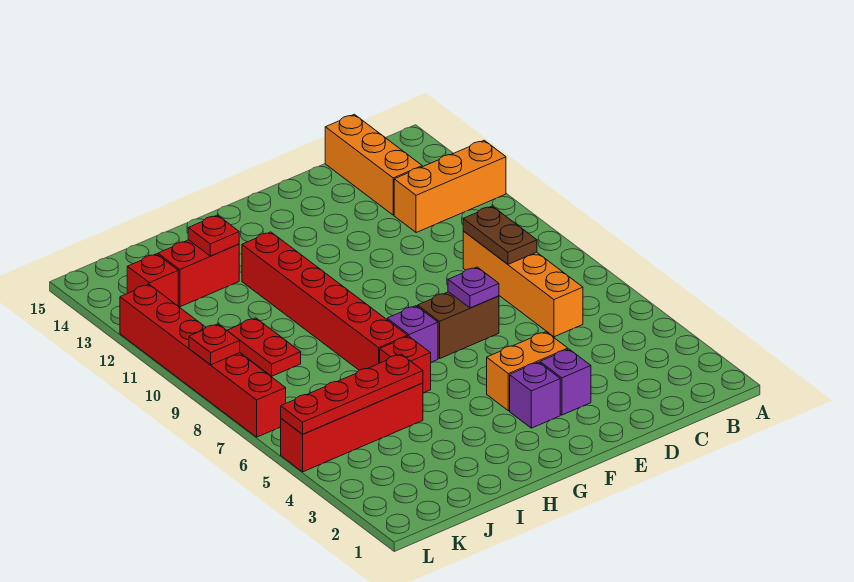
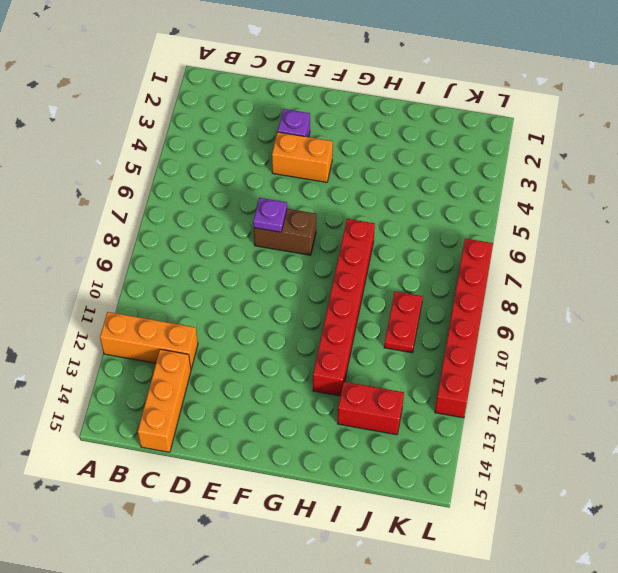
none -> orange 1x4 brick [463,231,583,337]
none -> purple 1x1 brick [510,362,560,428]
none -> purple 1x1 brick [387,306,438,362]

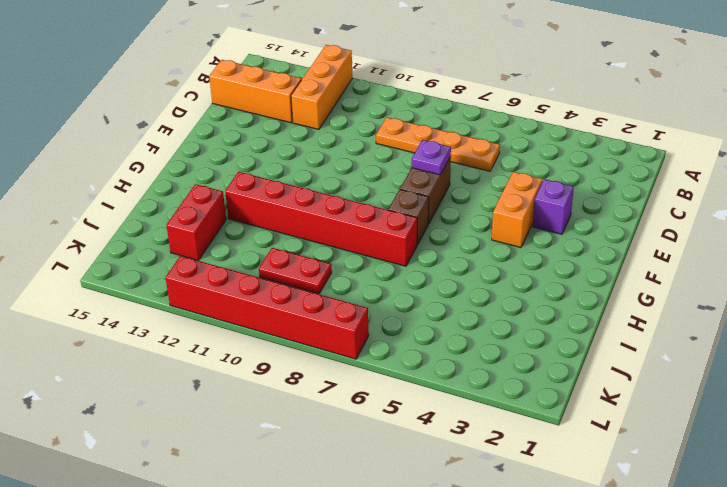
orange 1x4 plate [376,117,500,171] -> orange 1x4 brick [463,231,583,337]
brown 1x1 brick [388,189,429,245] -> purple 1x1 brick [387,306,438,362]
none -> purple 1x1 brick [510,362,560,428]
none -> red 1x1 brick [380,336,431,393]
none -> red 1x4 brick [281,383,423,472]

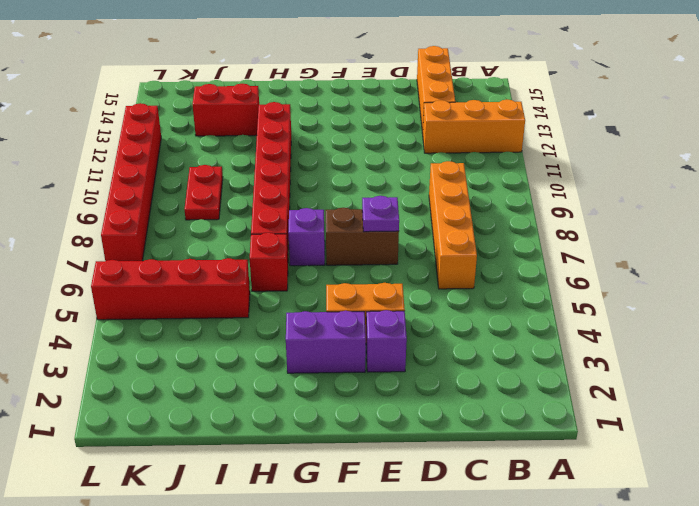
purple 1x2 brick [286,311,366,373] -> purple 1x1 brick [510,362,560,428]
none -> red 1x1 brick [127,254,178,306]
none -> brown 1x2 plate [463,206,537,264]
none -> red 1x4 plate [281,354,423,434]

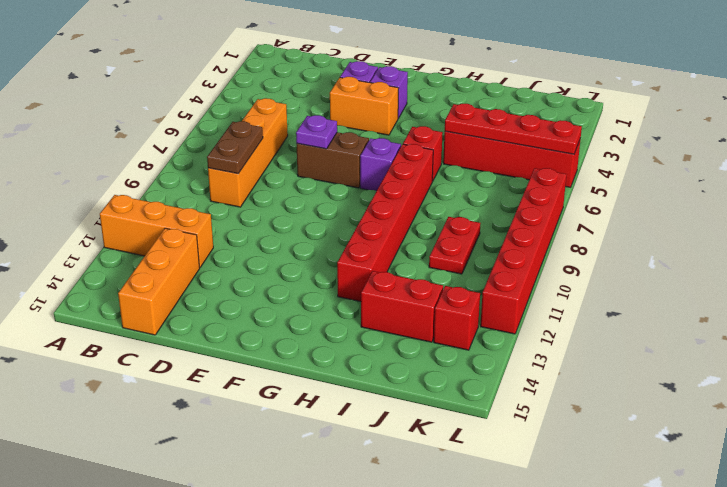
none -> red 1x1 plate [188,215,239,256]
none -> red 1x1 plate [189,324,240,365]

